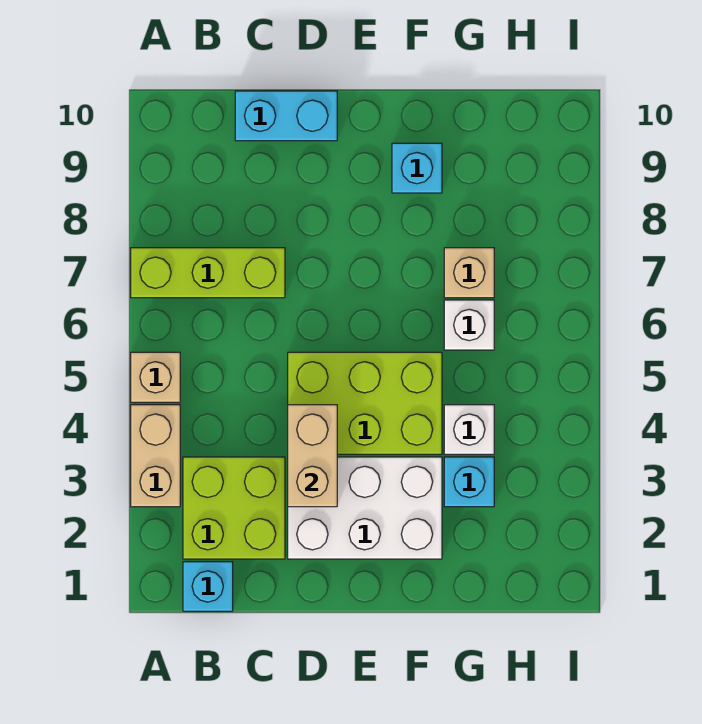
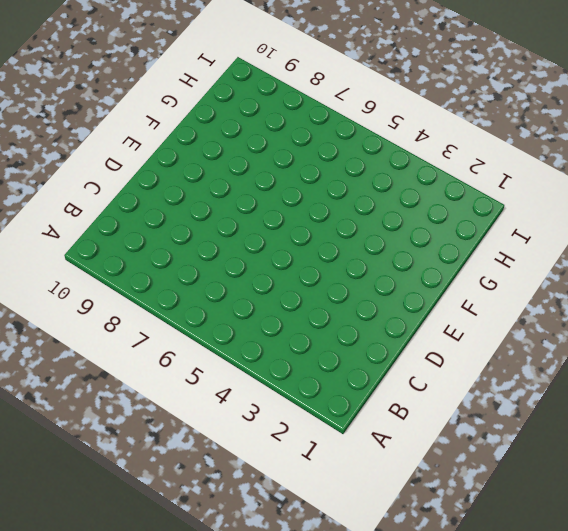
none -> tan 1x2 brick [131,405,180,507]
none -> tan 1x1 brick [131,352,180,402]
none -> lime 1x3 brick [131,248,285,298]

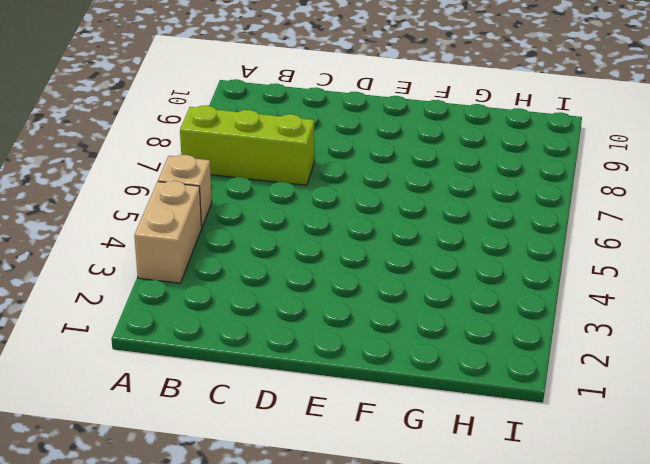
none -> cyan 1x1 brick [183,562,233,611]
none -> lime 2x2 brick [183,457,285,559]
none -> cyan 1x2 brick [235,91,337,141]

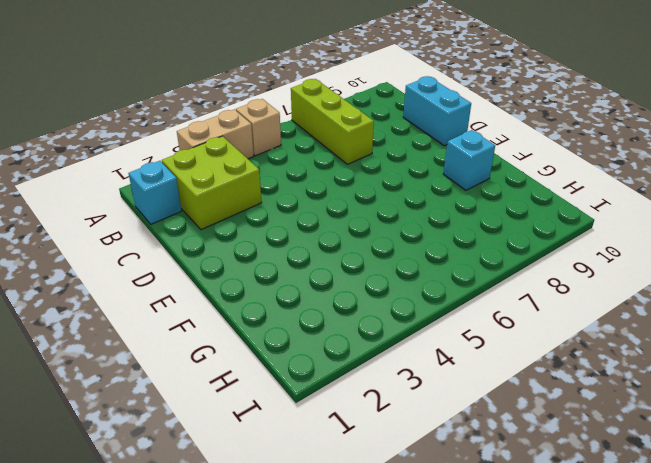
none -> white 2x3 brick [288,457,442,559]
none -> lime 2x3 brick [288,352,442,454]
none -> cyan 1x1 brick [444,457,494,507]

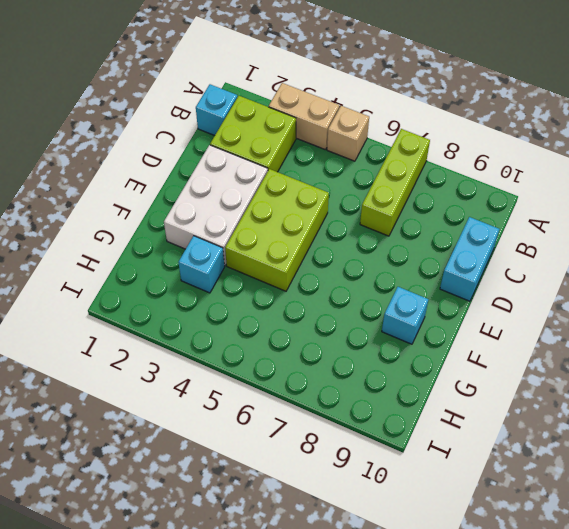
none -> white 1x1 brick [444,405,494,454]
none -> white 1x1 brick [444,300,494,350]
none -> tan 1x1 brick [444,248,494,298]

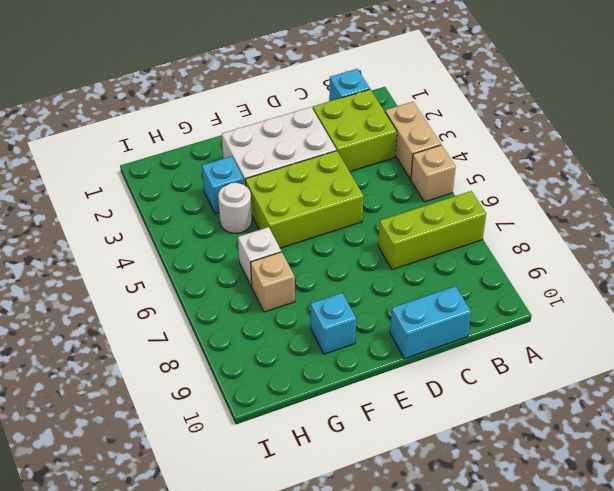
white 1x1 round brick [218,183,252,233] -> white 1x1 brick [444,405,494,454]
none -> tan 1x2 brick [288,405,337,507]

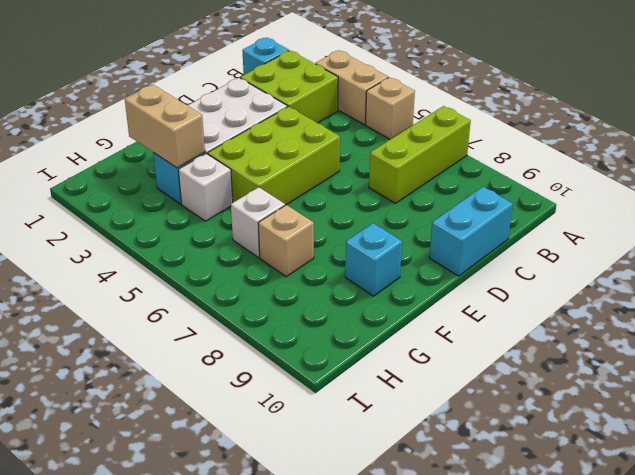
tan 1x2 brick [125,85,205,168] -> tan 1x2 brick moved to [288,405,337,507]

